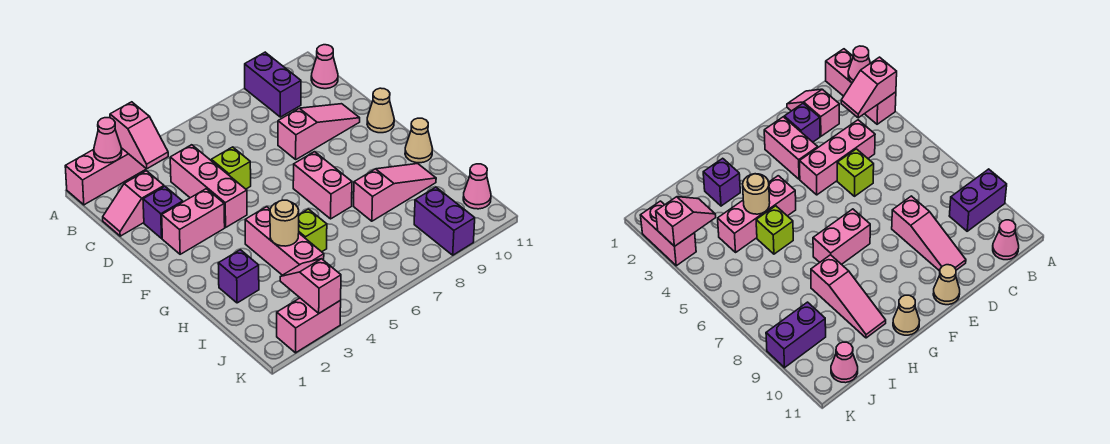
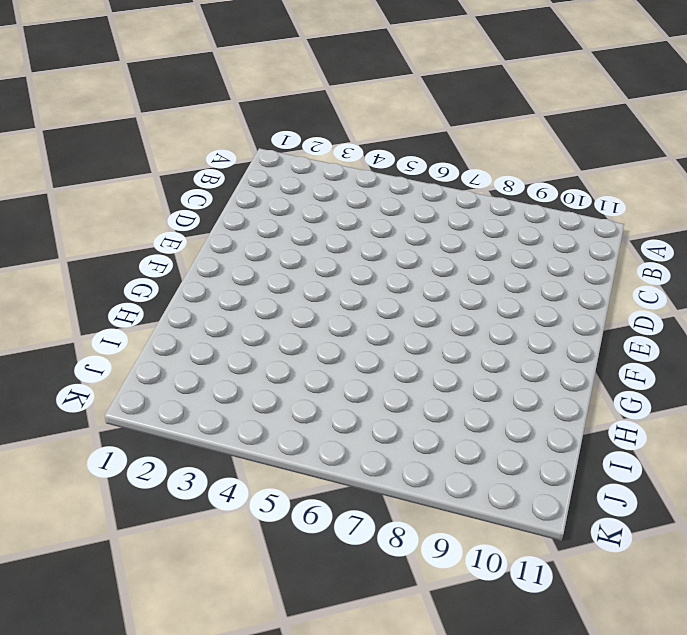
none -> pink 1x3 brick [65,148,146,205]
none -> purple 1x2 brick [245,52,301,117]
none -> pink 1x1 cone [311,45,338,89]

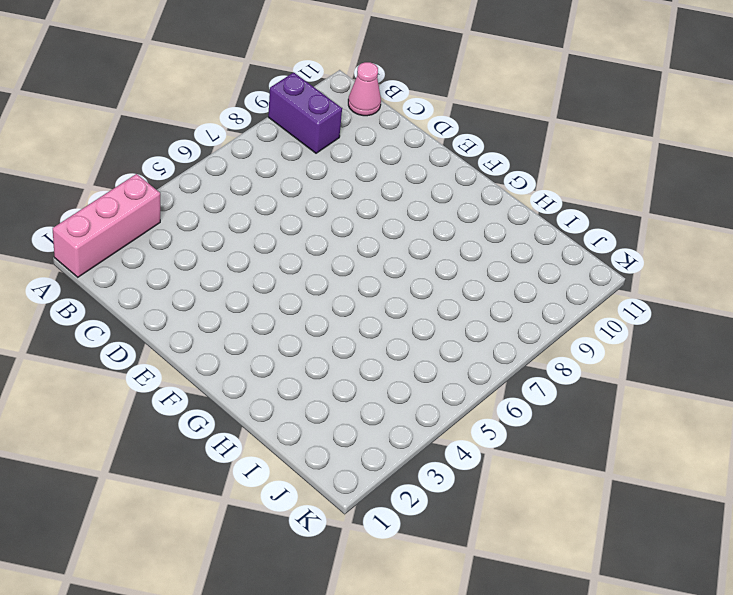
none -> pink 1x2 slope [103,171,164,236]
none -> pink 1x3 brick [170,145,247,227]
none -> purple 1x1 brick [143,186,183,238]

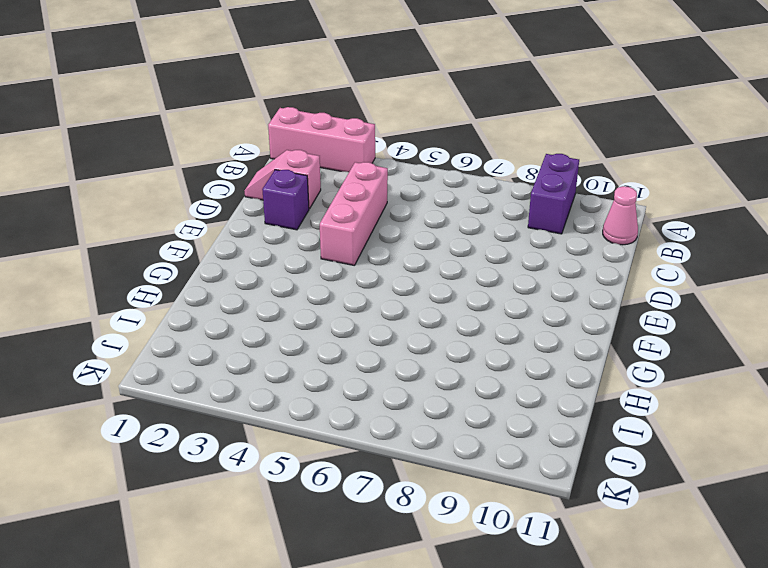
none -> lime 1x1 brick [211,147,251,189]
none -> pink 1x3 slope [278,104,360,159]
none -> pink 1x2 brick [162,189,225,254]

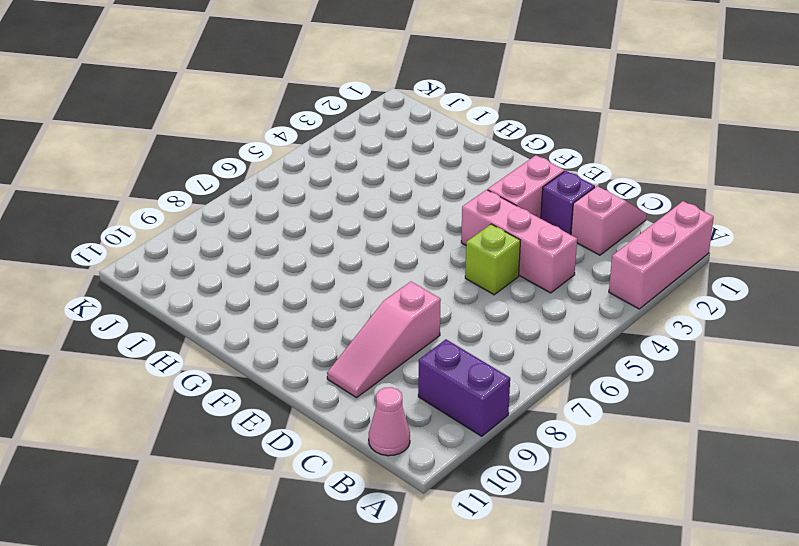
none -> tan 1x1 cone [367,88,394,133]
none -> pink 1x2 brick [293,152,352,219]
none -> pink 1x3 brick [245,207,324,275]

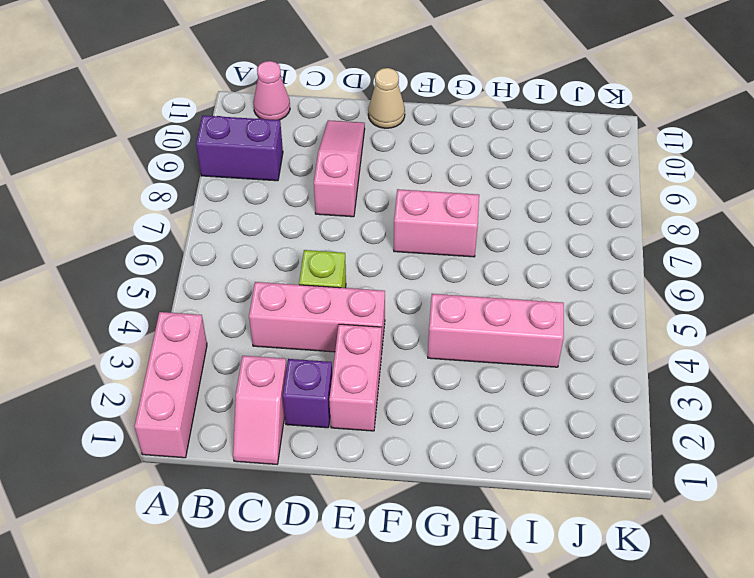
none -> tan 1x1 cone [405,118,432,163]
none -> purple 1x1 brick [218,250,259,303]
none -> lime 1x1 brick [299,209,327,252]

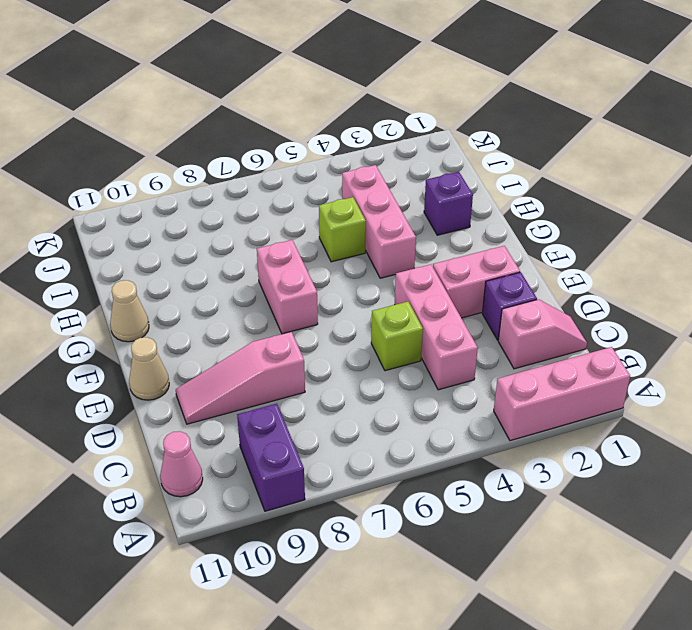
none -> pink 1x3 slope [354,164,436,221]
none -> purple 1x2 brick [414,187,475,255]
none -> pink 1x1 cone [463,164,491,209]

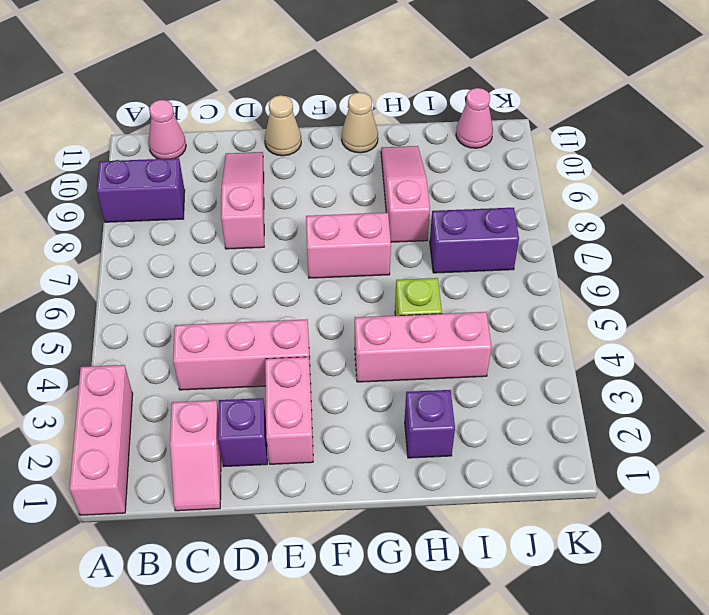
purple 1x2 brick [430,208,519,273] -> purple 1x2 brick moved to [414,187,475,255]
none -> lime 1x1 brick [211,147,251,189]
none -> pink 1x2 brick [277,298,341,353]
none -> pink 1x1 cone [94,118,122,163]

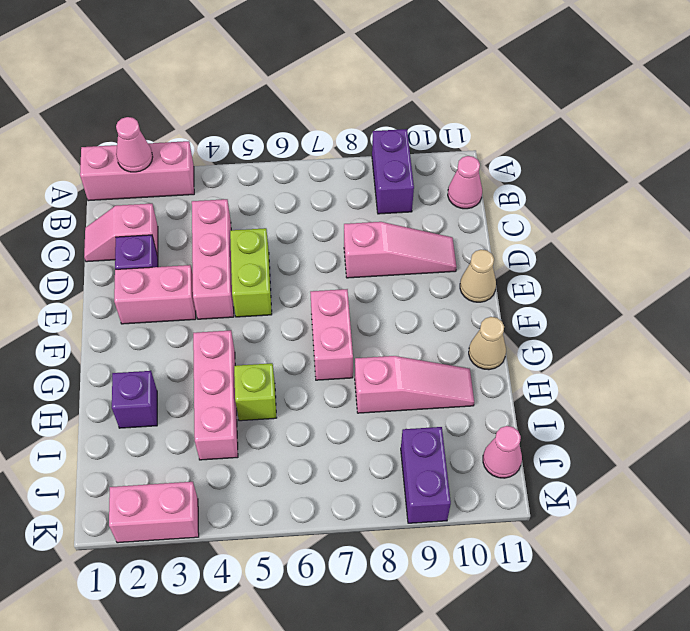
lime 1x2 brick [230,228,272,317] -> lime 1x1 brick [211,147,251,189]
none -> pink 1x2 slope [110,102,168,169]
none -> tan 1x1 round brick [270,200,299,246]
none -> pink 1x2 slope [280,259,341,313]

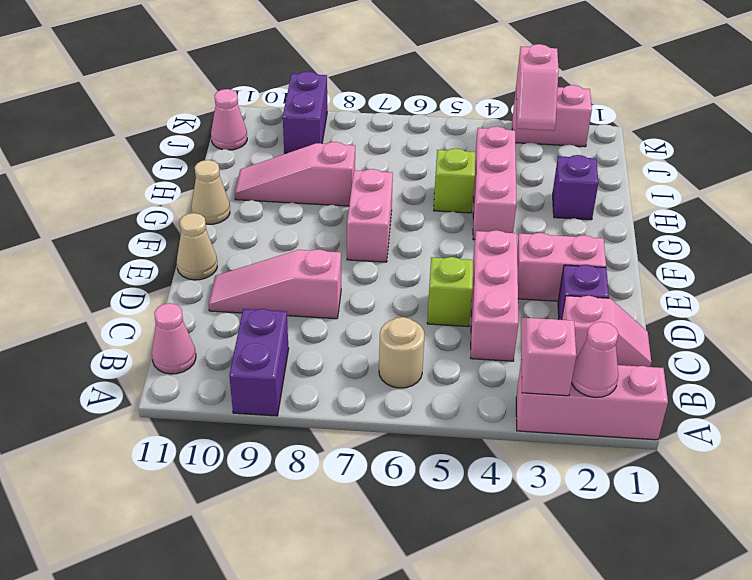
tan 1x1 round brick [379,317,425,388] -> tan 1x1 round brick moved to [270,200,299,246]

